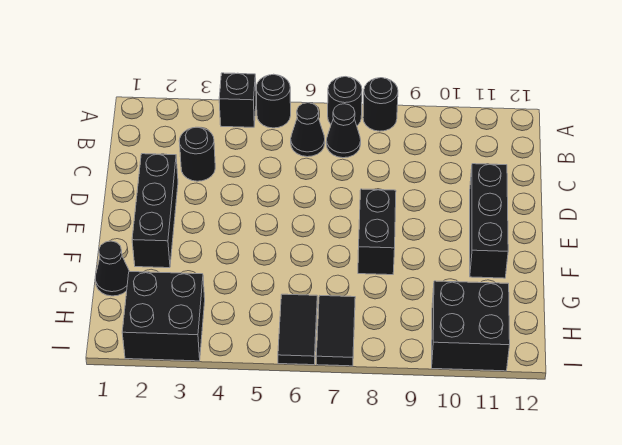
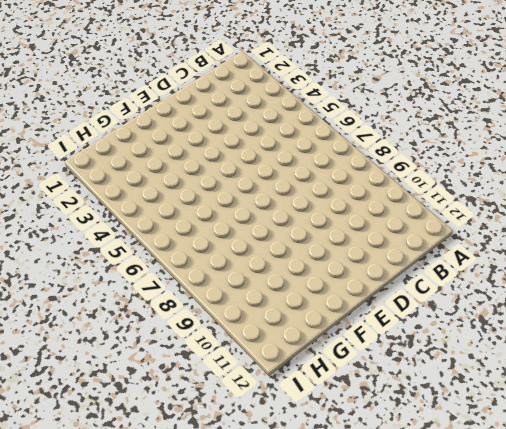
none -> black 1x1 brick [219,73,256,127]
none -> black 1x1 round brick [256,74,291,128]
none -> black 1x1 round brick [328,77,362,126]

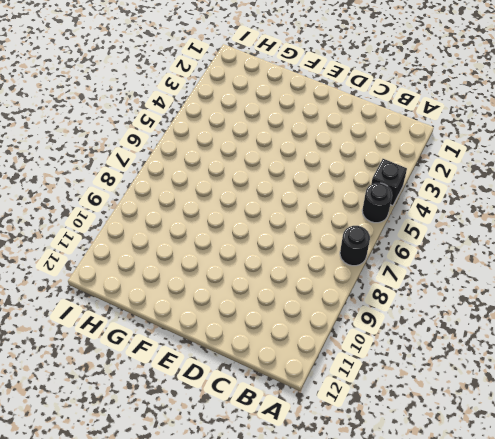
none -> black 1x1 round brick [363,78,398,131]
none -> black 1x1 cone [291,103,325,157]
none -> black 1x1 cone [326,104,361,158]

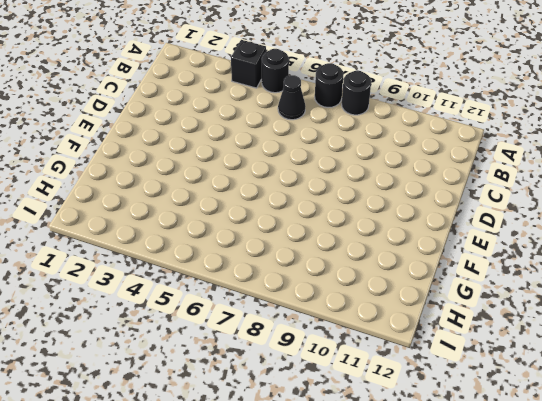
none -> black 1x1 cone [326,104,361,158]
none -> black 1x1 round brick [179,127,215,181]
none -> black 1x3 brick [132,154,178,268]

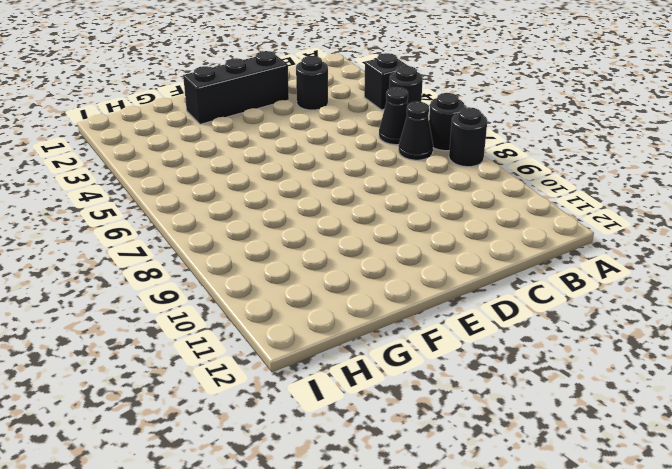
none -> black 1x3 brick [470,164,508,278]
none -> black 1x2 brick [358,189,396,275]
none -> black 1x1 cone [95,241,130,296]

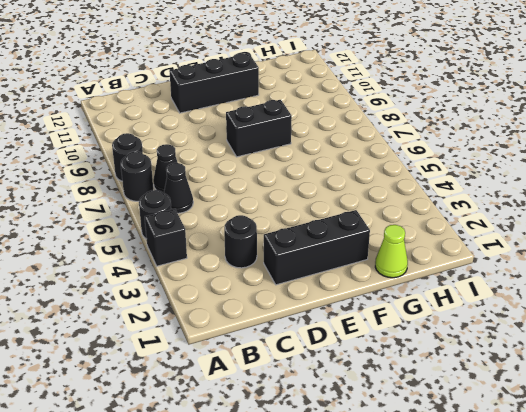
lime 1x1 cone [375,225,408,278] -> black 1x1 cone [95,241,130,296]
none -> black 2x2 brick [122,272,205,361]
none -> black 1x2 tile [278,294,317,365]
none -> black 1x2 tile [316,296,355,366]

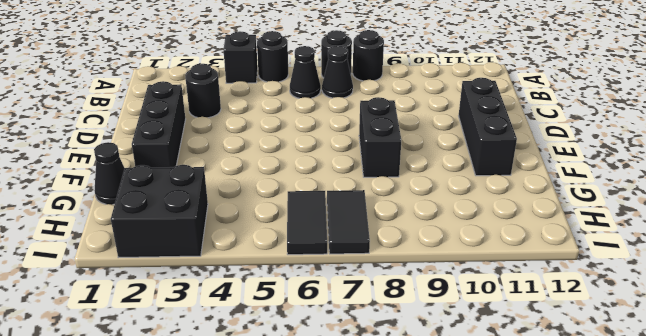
none -> black 2x2 brick [432,281,510,371]

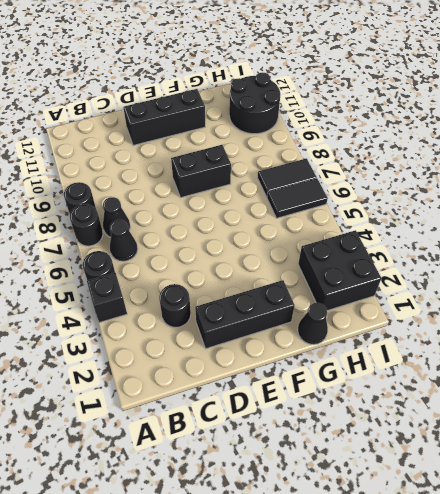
black 2x2 round brick [229,73,280,134] -> black 2x2 brick [432,281,510,371]

